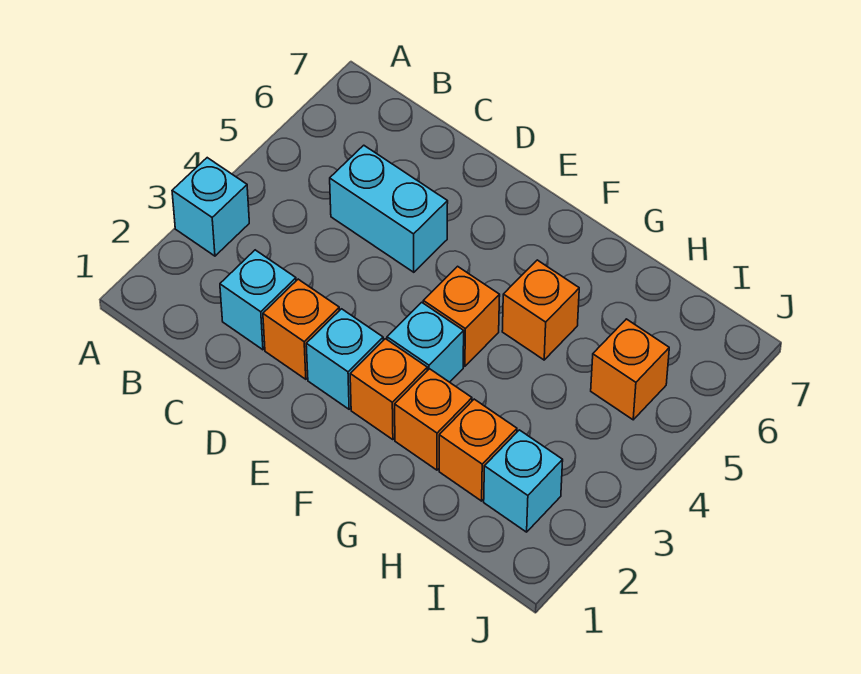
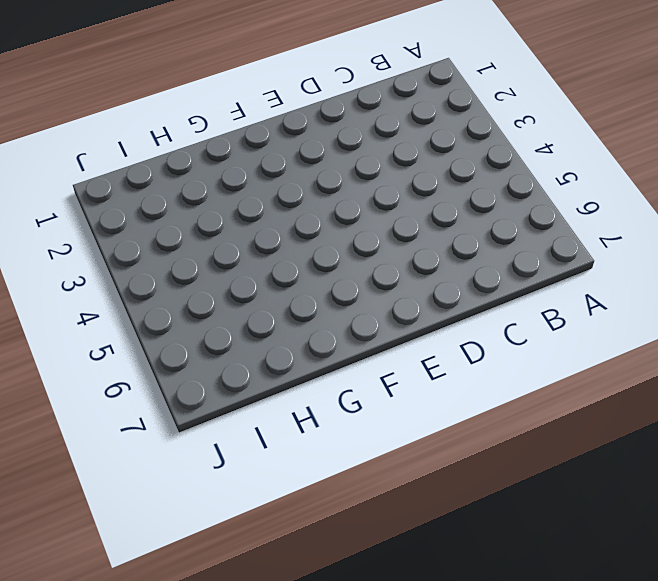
none -> cyan 1x1 brick [172,158,249,256]
none -> cyan 1x1 brick [220,250,296,350]
none -> cyan 1x2 brick [330,145,448,272]

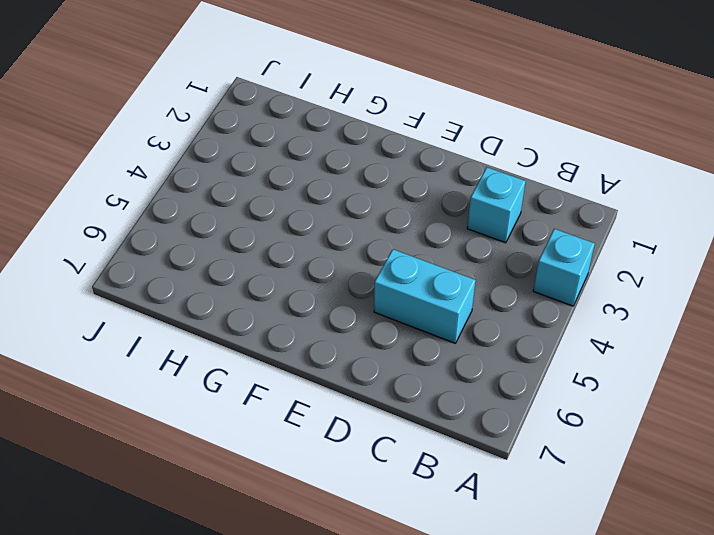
none -> orange 1x1 brick [263,279,339,379]
none -> cyan 1x1 brick [306,309,383,409]
none -> orange 1x1 brick [350,339,427,440]

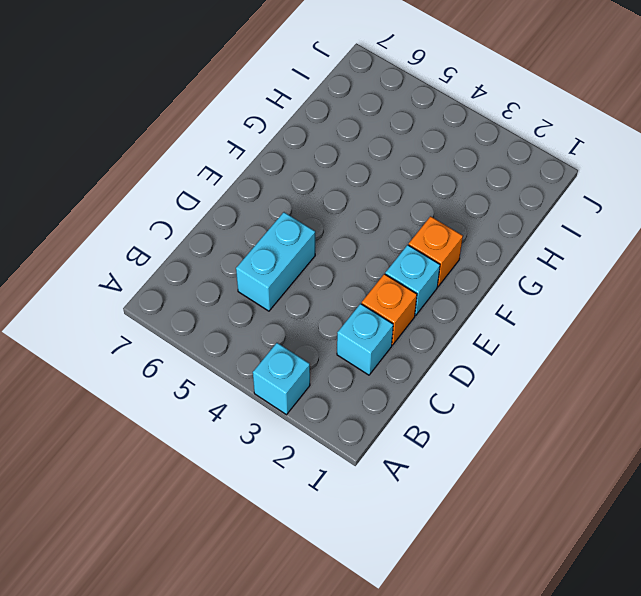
none -> cyan 1x1 brick [387,302,464,382]
none -> orange 1x1 brick [423,266,500,366]
none -> orange 1x1 brick [395,369,472,470]

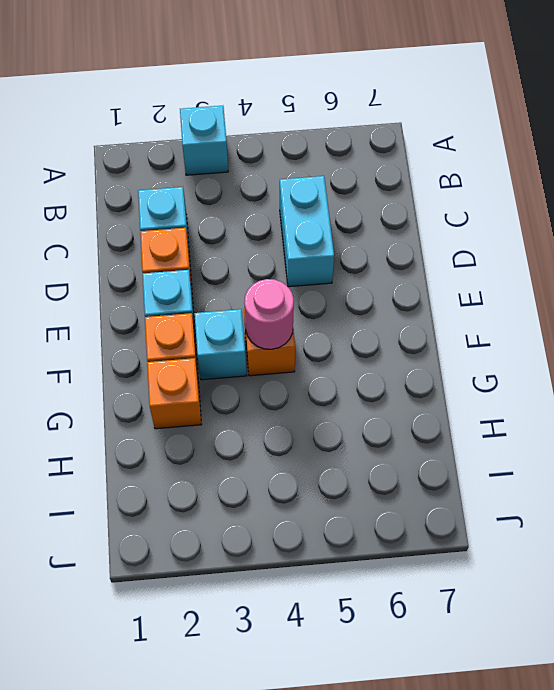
pink 1x1 round brick [244,279,294,349] -> none
none -> orange 1x1 brick [502,260,579,360]
none -> orange 1x1 brick [439,399,517,501]
none -> cyan 1x1 brick [484,430,563,532]

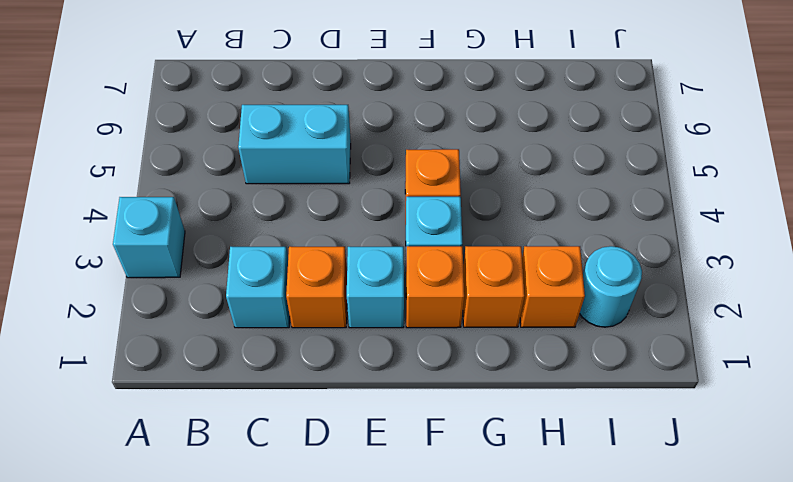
cyan 1x1 round brick [580,246,642,327] -> cyan 1x1 brick [484,430,563,532]
none -> orange 1x1 brick [502,260,579,360]
none -> orange 1x1 brick [591,319,669,420]

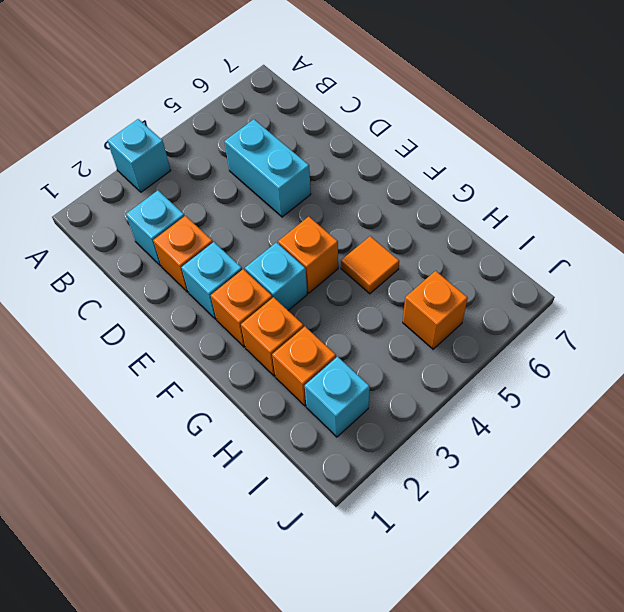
orange 1x1 tile [341,236,399,294] -> orange 1x1 brick [502,260,579,360]

